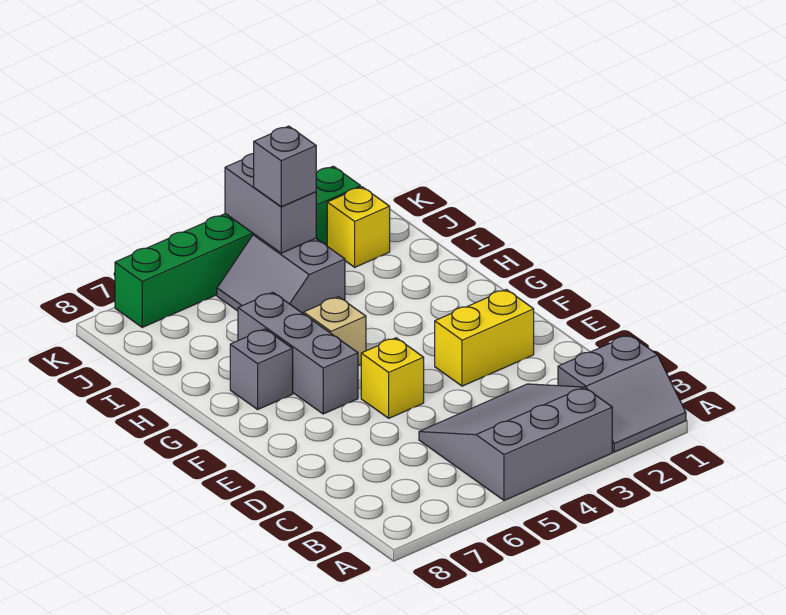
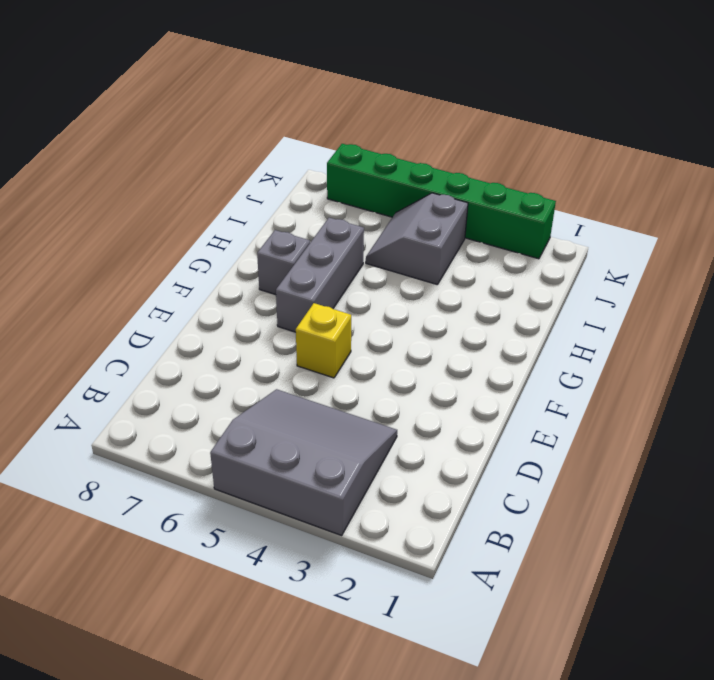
none -> grey 2x2 slope [558,335,686,452]
none -> yellow 1x2 brick [435,289,534,386]
none -> tan 1x1 brick [304,297,366,366]

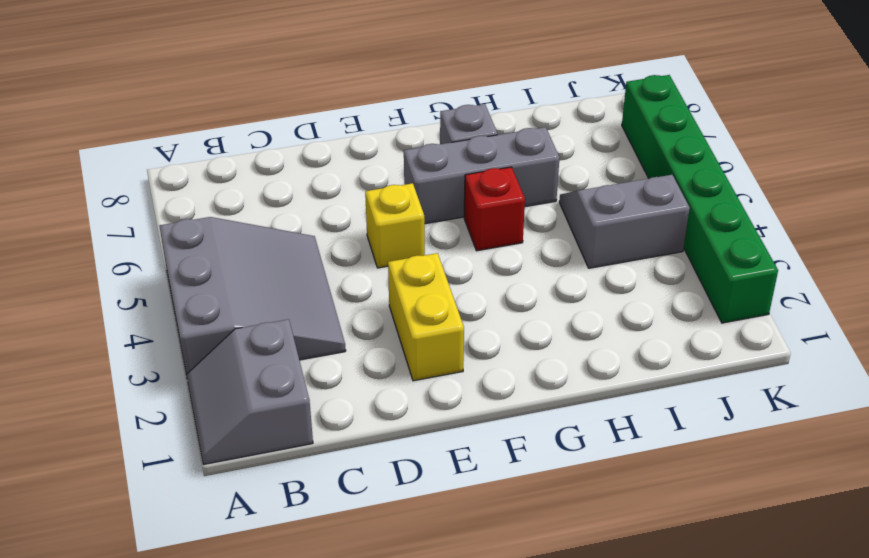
red 1x1 brick [464,167,525,251] -> tan 1x1 brick [304,297,366,366]
none -> yellow 1x1 brick [327,187,390,267]
none -> grey 1x2 brick [225,154,316,253]
none -> grey 1x1 brick [254,126,316,207]

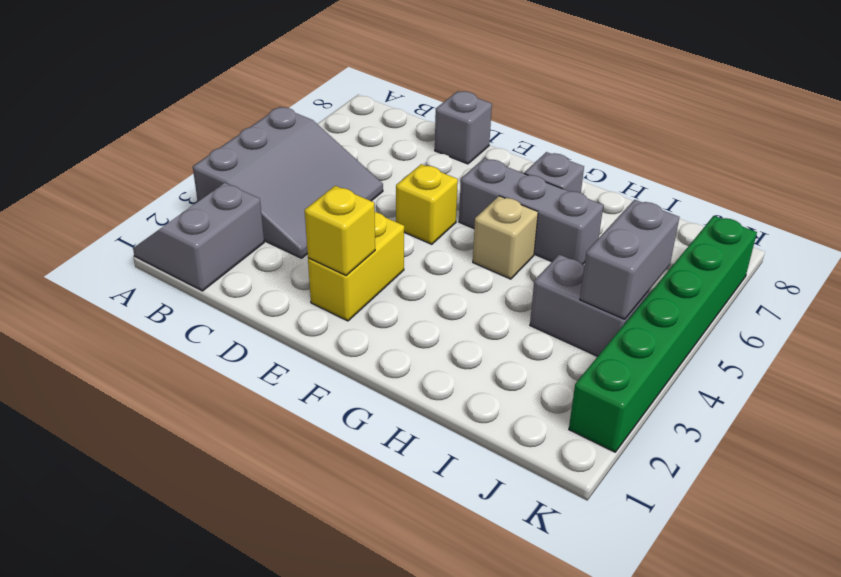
grey 1x1 brick [435,91,492,164] -> grey 1x1 brick moved to [254,126,316,207]
yellow 1x1 brick [305,186,375,276] -> yellow 1x1 brick moved to [327,187,390,267]
grey 1x2 brick [580,200,679,319] -> grey 1x2 brick turned to [225,154,316,253]

